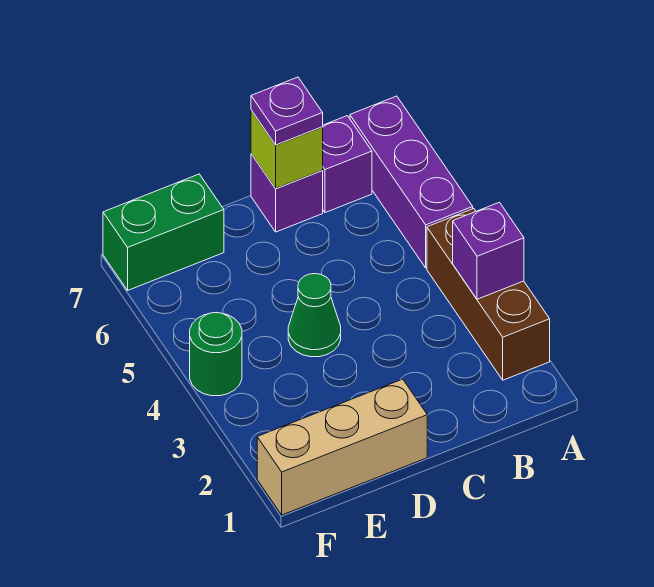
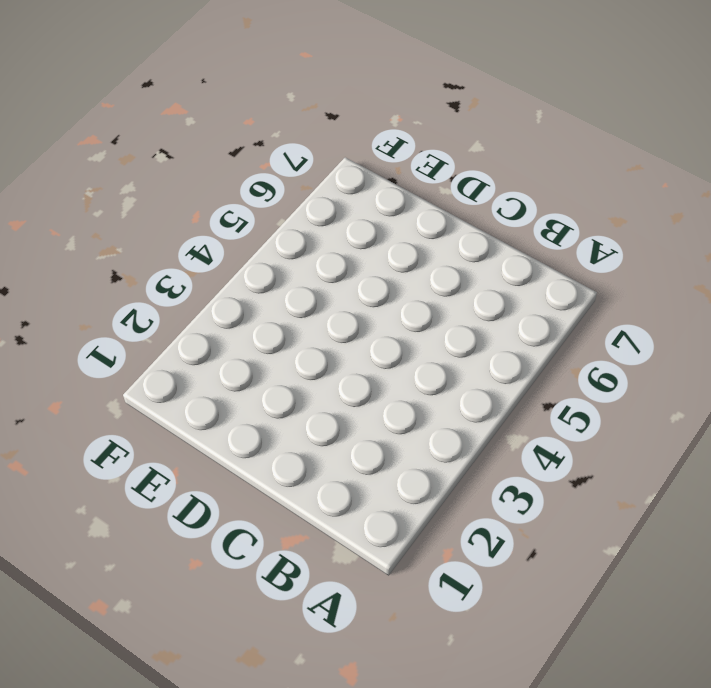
none -> brown 1x3 brick [427,208,550,380]
none -> purple 1x3 brick [350,96,473,268]

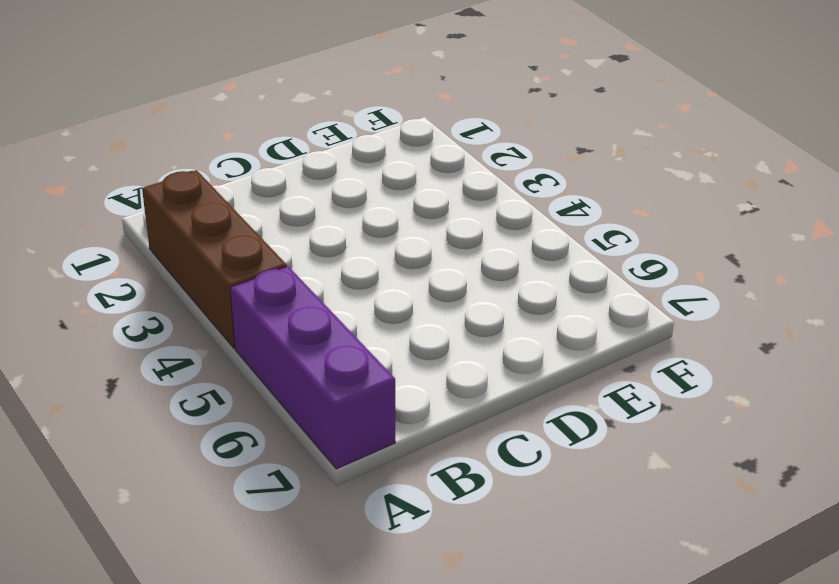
none -> purple 1x1 brick [322,116,372,213]
none -> purple 1x1 brick [251,154,323,232]

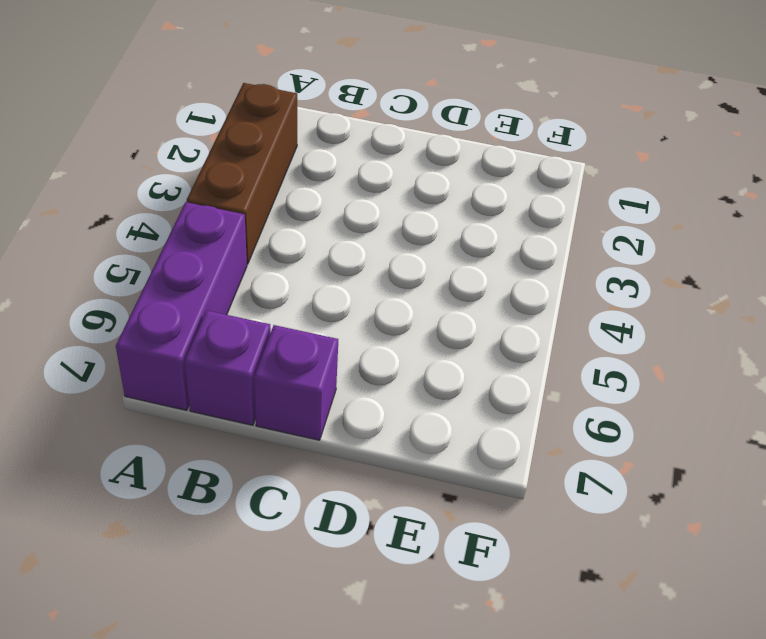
none -> tan 1x3 brick [257,379,427,515]
none -> green 1x1 cone [288,274,341,357]

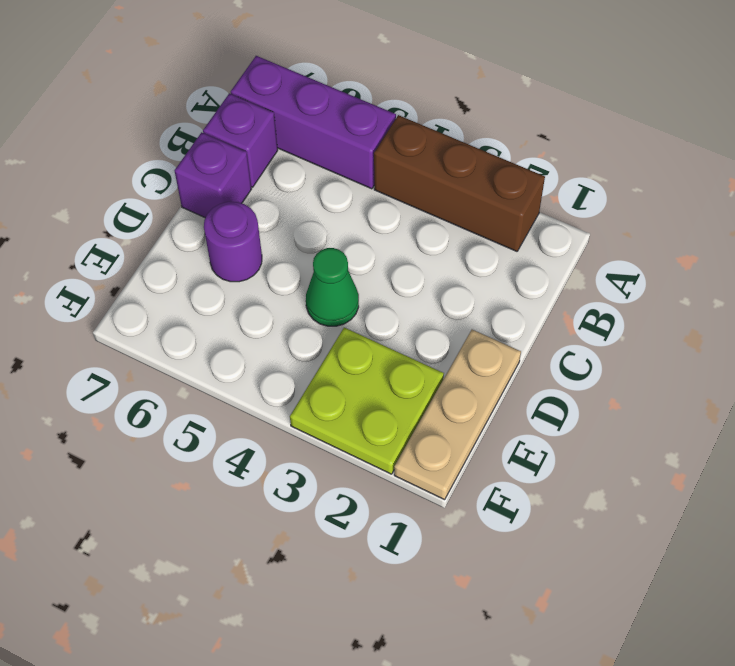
tan 1x3 plate [394,330,521,500] -> tan 1x3 brick [257,379,427,515]
purple 1x1 round brick [204,202,262,282] -> none
lime 2x2 plate [290,328,444,474] -> none
none -> green 1x2 brick [103,174,224,290]
none -> green 1x1 round brick [190,313,242,396]

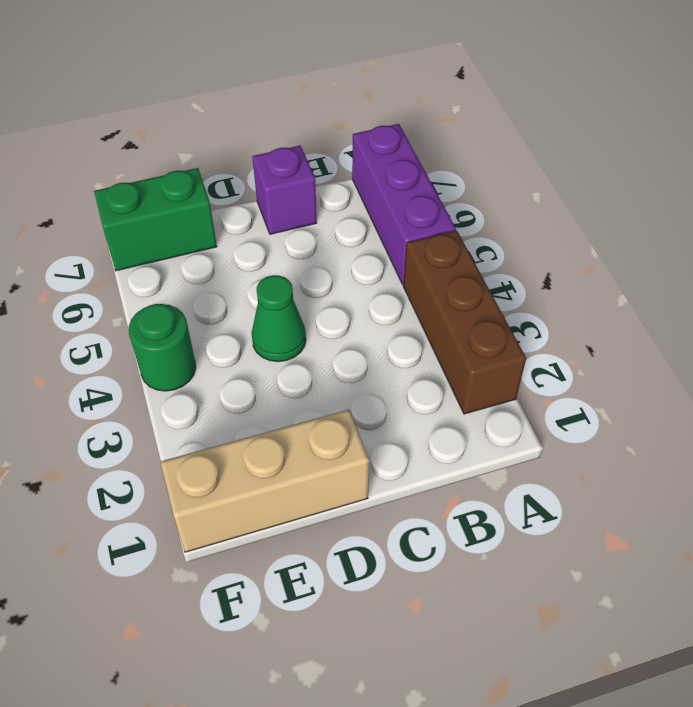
none -> purple 1x1 brick [322,116,372,213]
none -> purple 1x1 brick [453,202,524,299]

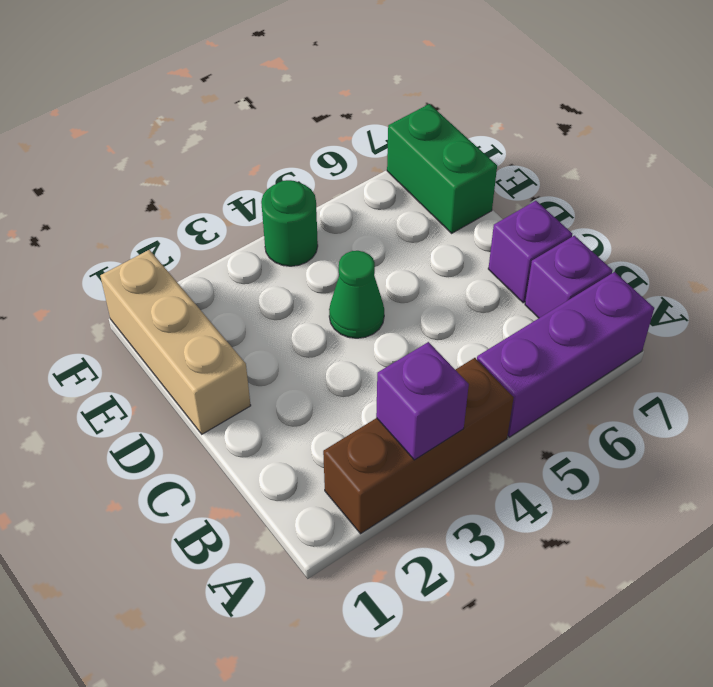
none -> lime 1x1 brick [251,110,323,188]
none -> purple 1x1 plate [251,77,323,145]

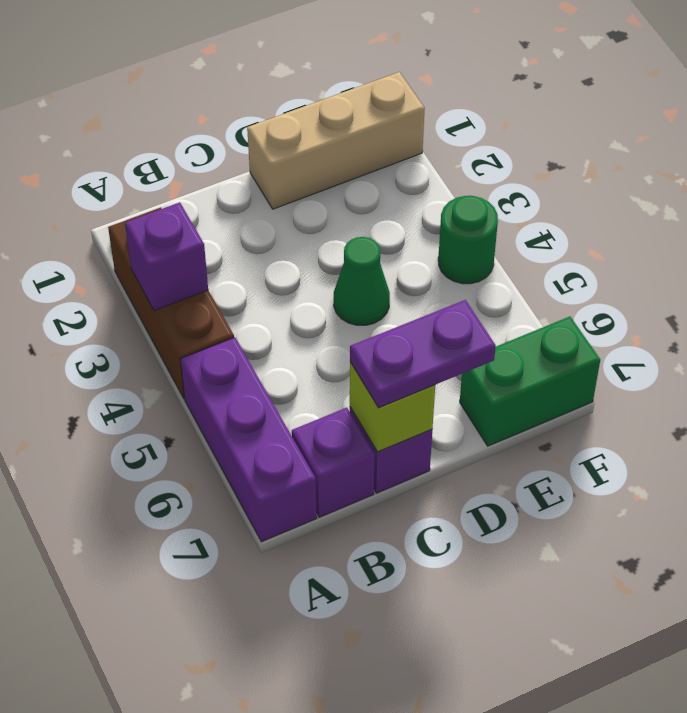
purple 1x2 plate [350,300,496,408] -> purple 1x1 plate [251,77,323,145]

